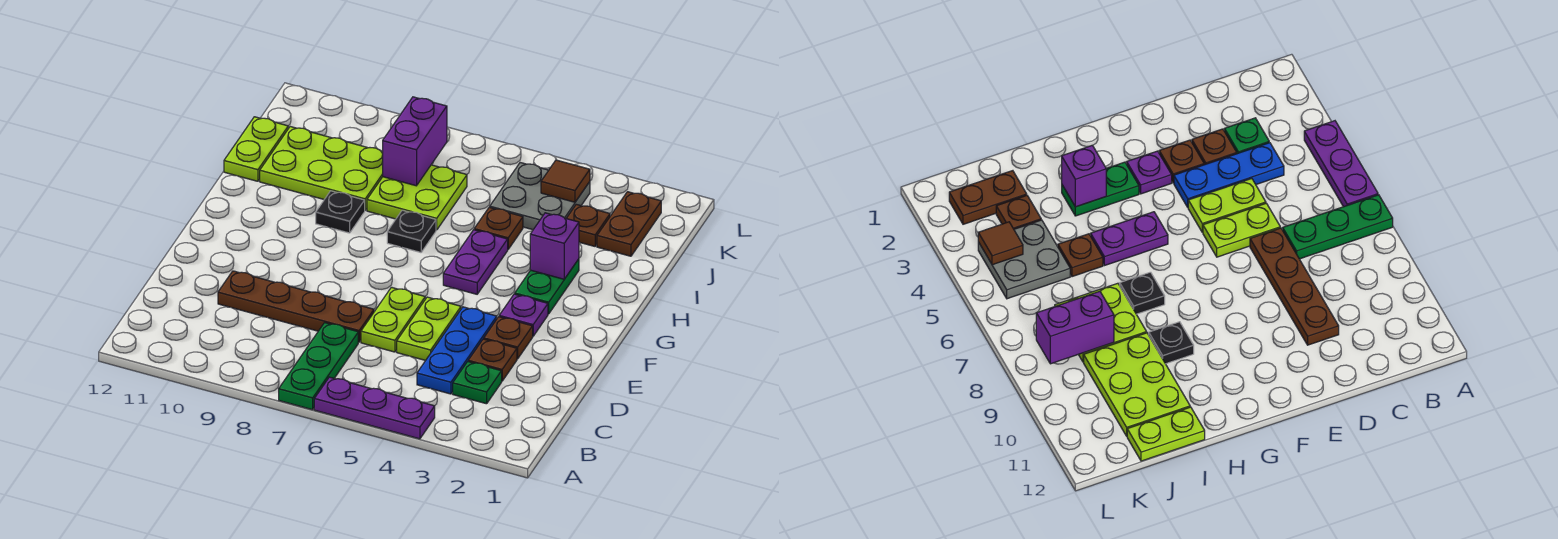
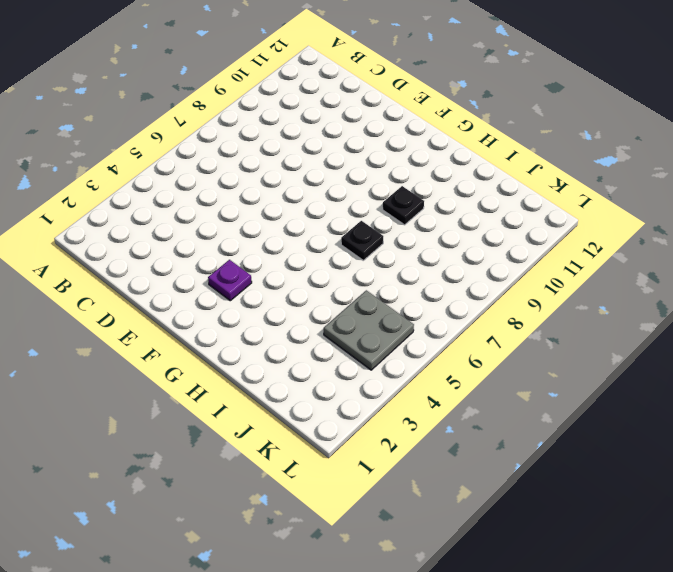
none -> purple 1x3 plate [314,377,435,439]
none -> green 1x3 plate [279,323,358,410]
none -> green 1x1 plate [453,362,502,404]

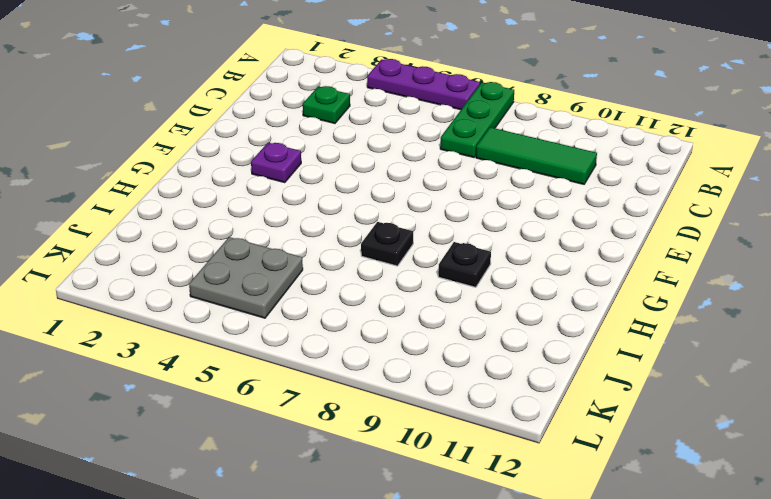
green 1x3 tile [476,127,597,184] -> none
none -> blue 1x3 plate [417,307,497,394]
none -> brown 1x1 plate [468,339,517,381]
none -> lime 1x2 plate [397,297,461,360]

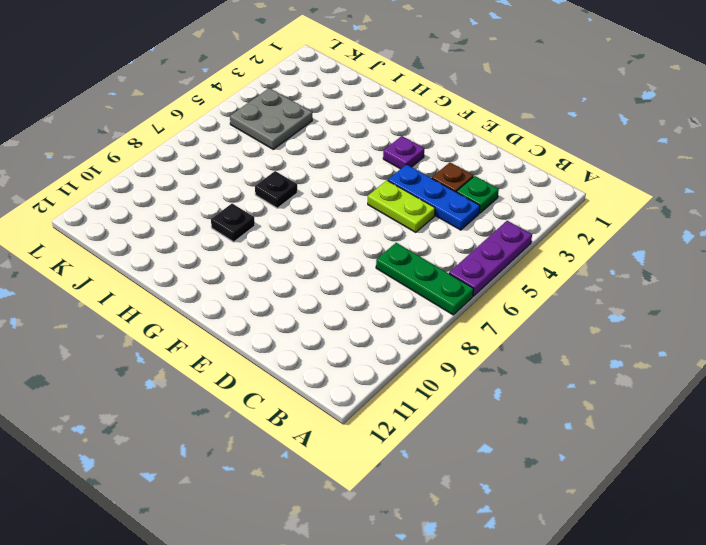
none -> lime 1x2 plate [361,287,425,352]
none -> brown 1x4 plate [218,271,374,342]
none -> brown 1x1 plate [484,317,533,359]

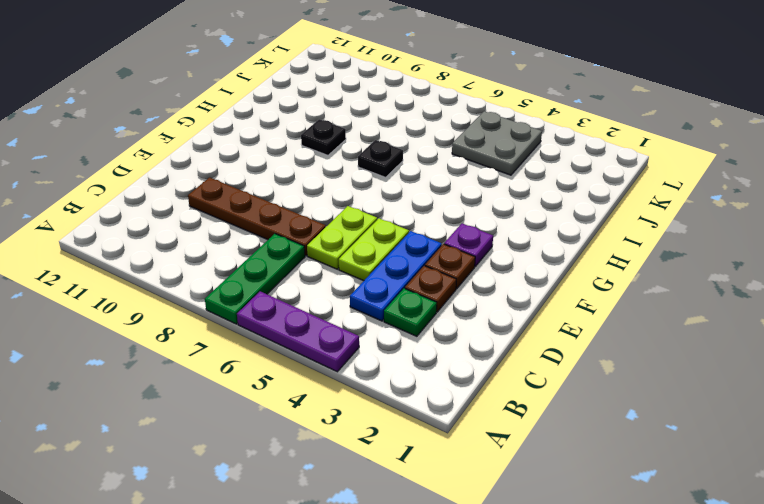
none -> green 1x2 plate [515,259,579,314]
none -> purple 1x2 plate [443,230,508,294]
none -> brown 1x1 plate [474,207,523,249]

